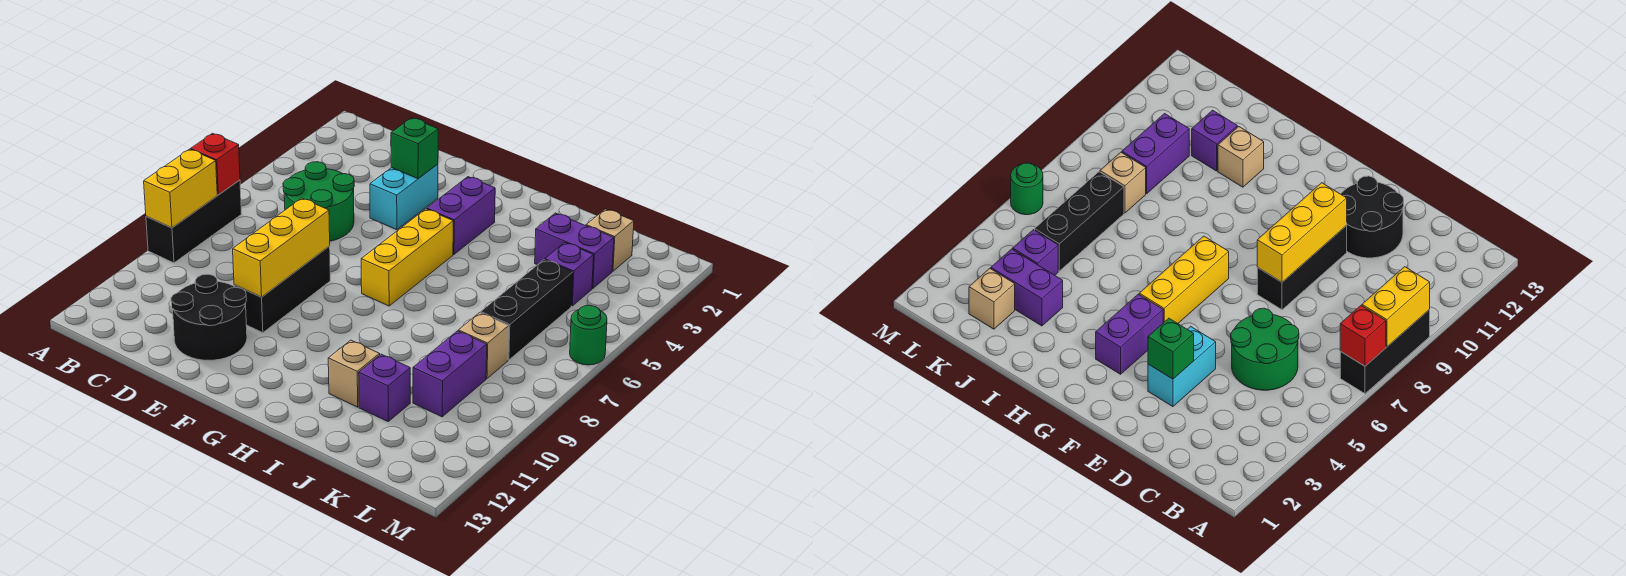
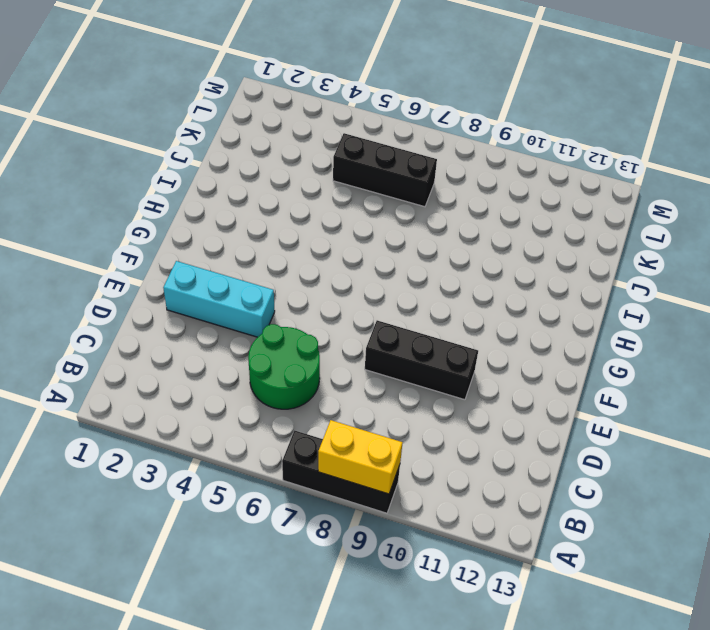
cyan 1x3 brick [163,261,275,337] -> cyan 1x2 brick [370,164,438,230]
none -> black 2x2 round brick [171,274,247,360]
none -> purple 1x2 brick [427,177,495,254]
none -> yellow 1x3 brick [361,209,453,306]

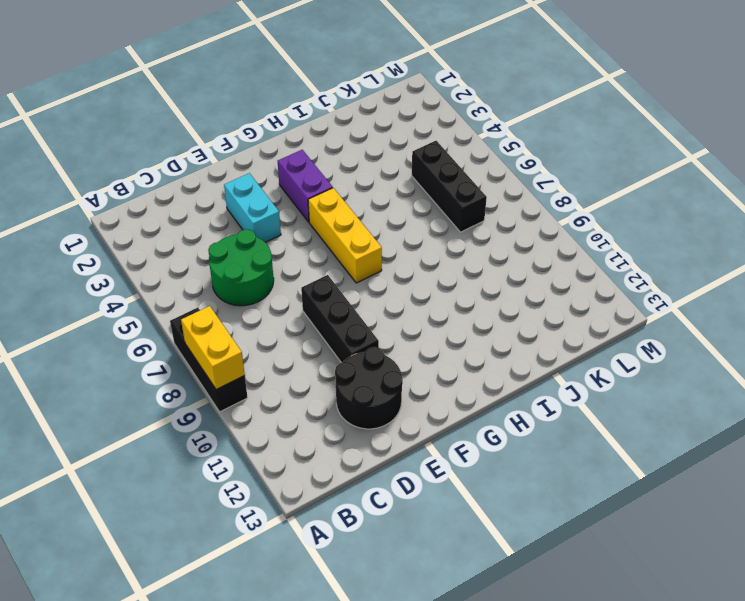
none -> tan 1x1 brick [328,340,380,407]
none -> purple 1x2 brick [535,213,614,289]
none -> purple 1x1 brick [359,354,410,421]

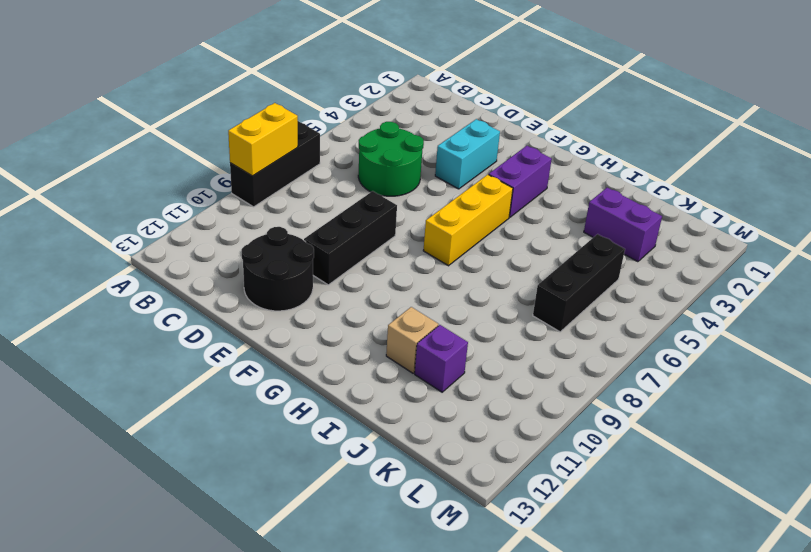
none -> tan 1x1 brick [586,209,634,271]
none -> purple 1x1 brick [545,243,594,306]
none -> tan 1x1 brick [458,313,509,379]

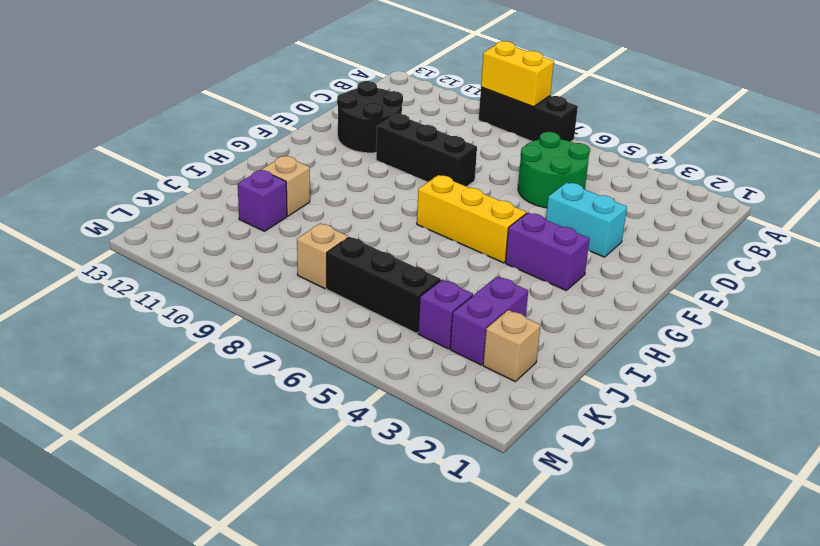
none -> purple 1x2 brick [413,331,487,417]
none -> green 1x1 round brick [570,305,607,365]
none -> red 1x1 brick [191,133,240,195]

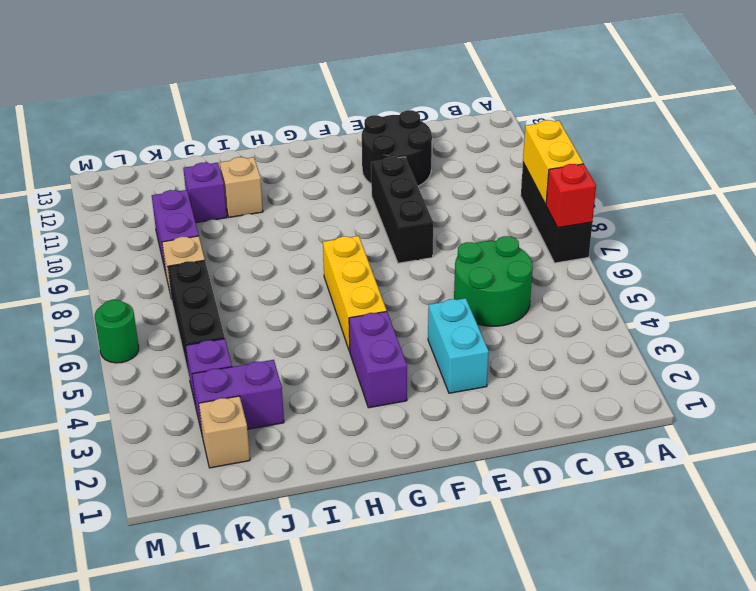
none -> green 1x1 brick [391,118,438,179]
none -> yellow 1x3 brick [233,198,330,297]

